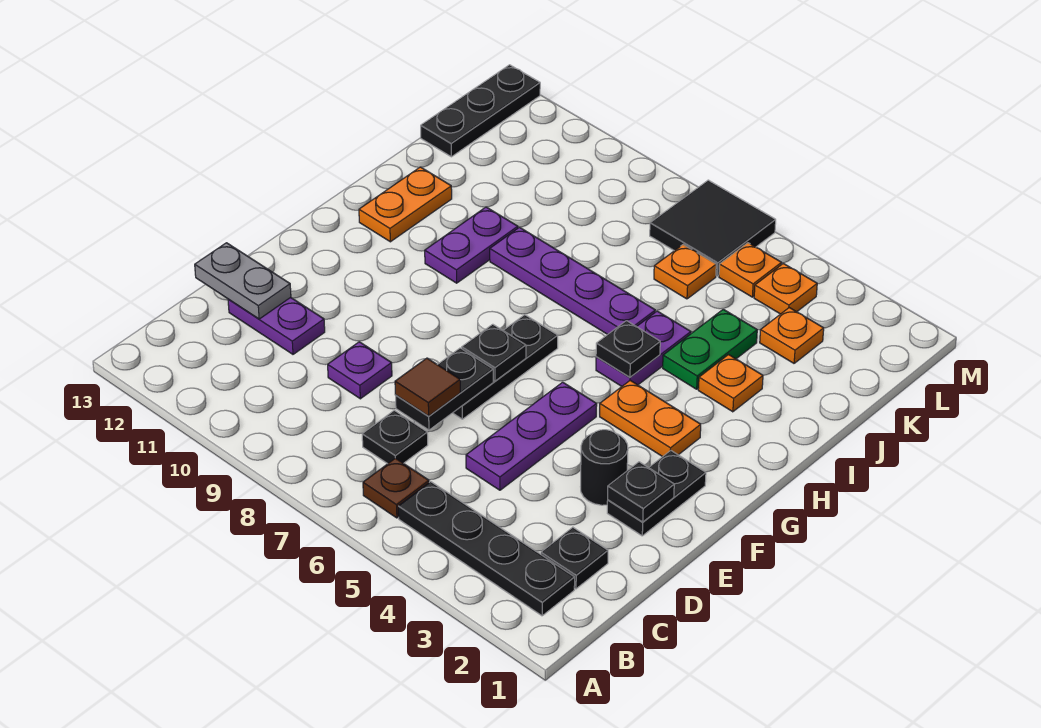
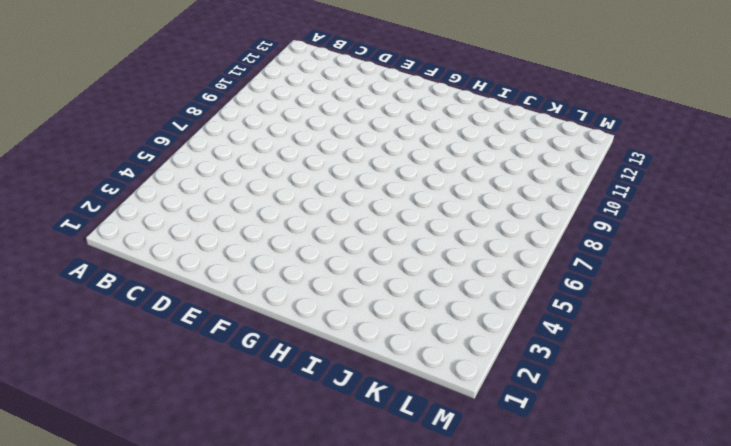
none -> black 1x4 plate [398,482,575,616]
none -> brown 1x1 plate [363,458,429,518]
none -> black 1x1 plate [541,527,608,589]

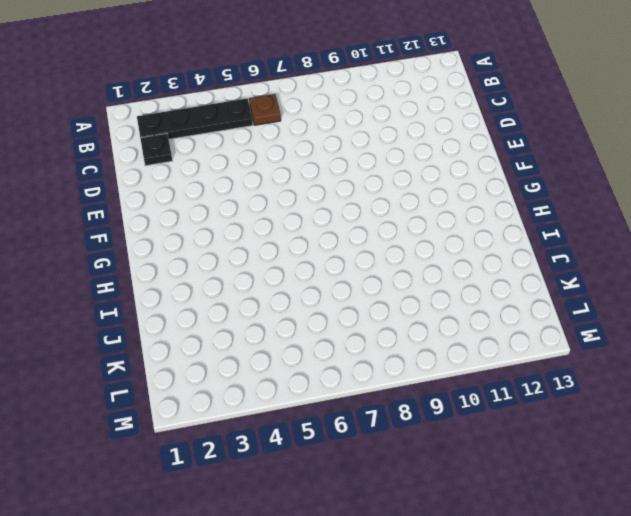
none -> black 1x1 plate [362,410,428,464]
none -> purple 1x3 plate [466,382,597,490]
none -> purple 1x1 plate [328,342,392,399]

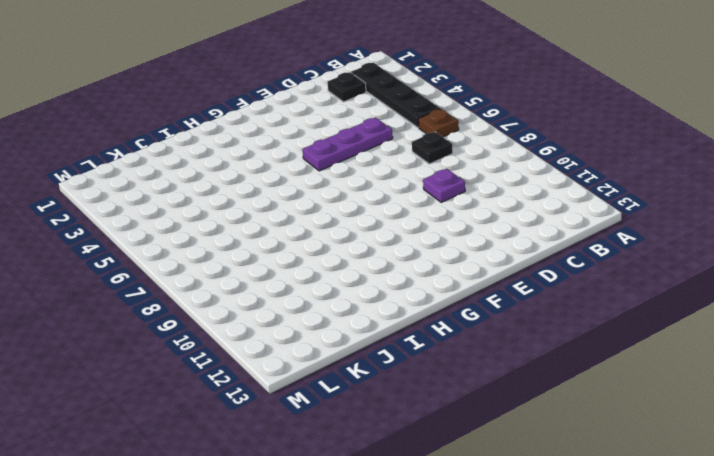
none -> purple 1x2 plate [228,297,325,354]
none -> black 1x2 plate [607,450,706,536]
none -> black 1x1 round brick [581,430,628,505]

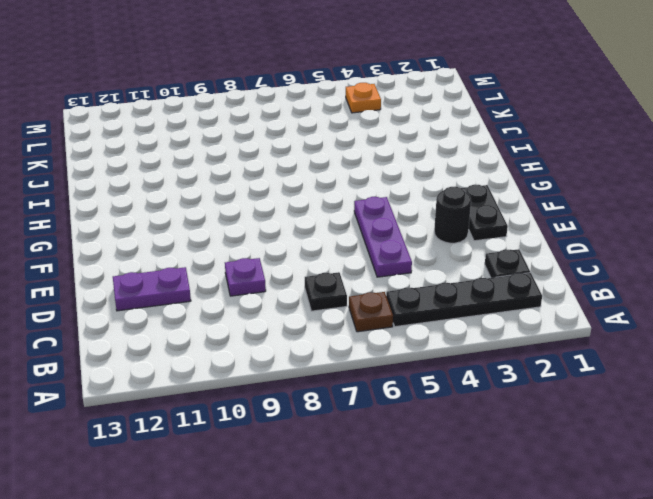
none -> black 1x3 plate [453,315,558,419]
none -> orange 1x2 plate [600,380,701,457]
none -> purple 1x2 plate [596,311,691,386]

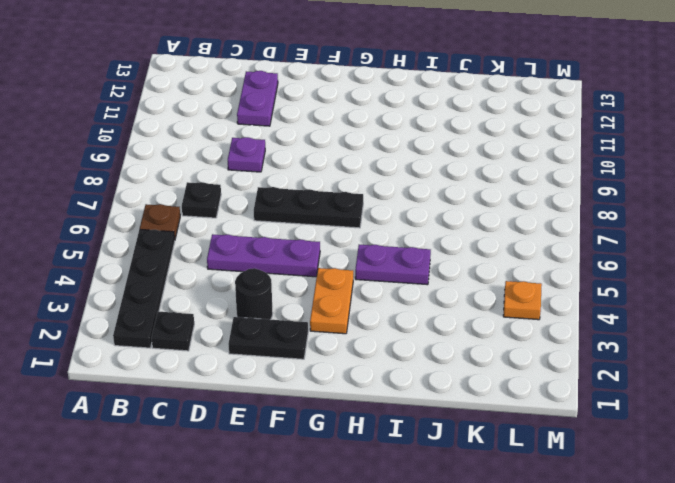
none -> purple 1x2 plate [425,207,518,283]
none -> orange 1x2 plate [359,167,452,242]
none -> orange 1x1 plate [698,355,763,412]

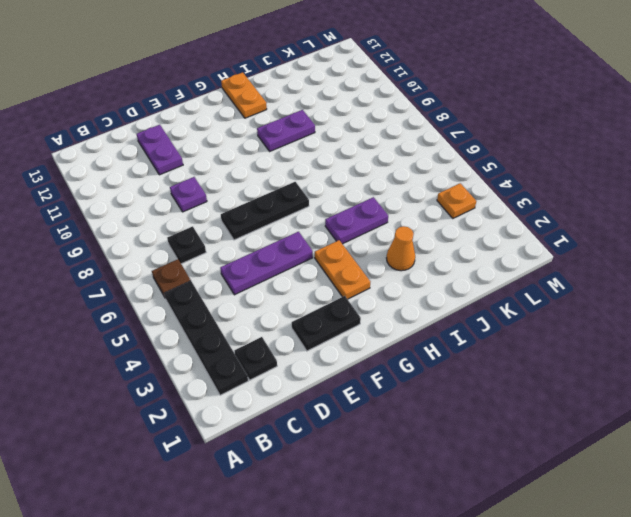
orange 1x2 plate [221,72,267,118] -> orange 1x2 plate turned to [359,167,452,242]
orange 1x1 cone [387,226,415,271] -> orange 1x1 plate [698,355,763,412]
none -> black 1x1 round brick [581,430,628,505]
none -> green 1x2 plate [663,309,757,389]
none -> purple 1x4 plate [490,227,655,334]

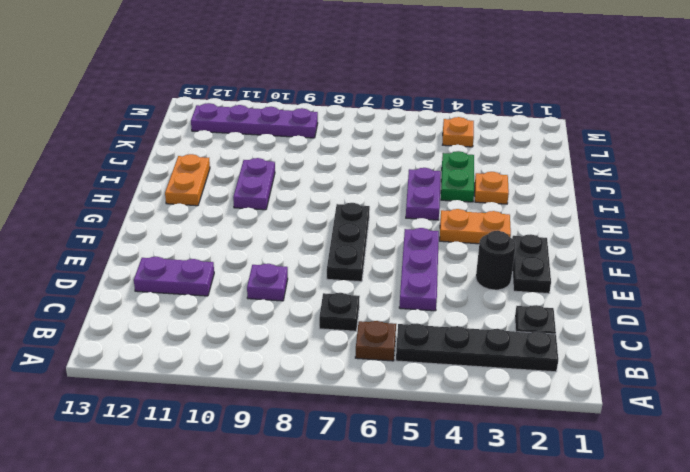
purple 1x4 plate [191,103,318,138] -> purple 1x4 plate moved to [490,227,655,334]
none -> orange 1x1 plate [760,308,824,363]
none -> orange 1x1 plate [654,245,716,299]
none -> black 1x3 plate [421,65,540,157]

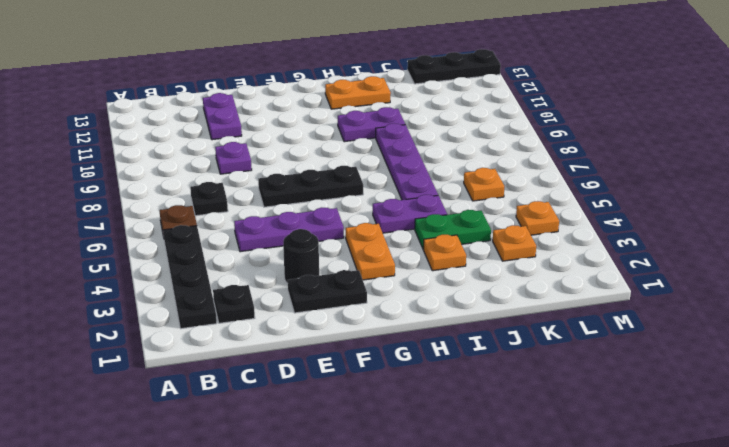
none -> orange 1x1 plate [719,243,782,297]
none -> black 2x2 tile [650,180,776,276]
none -> black 1x2 plate [396,348,493,430]

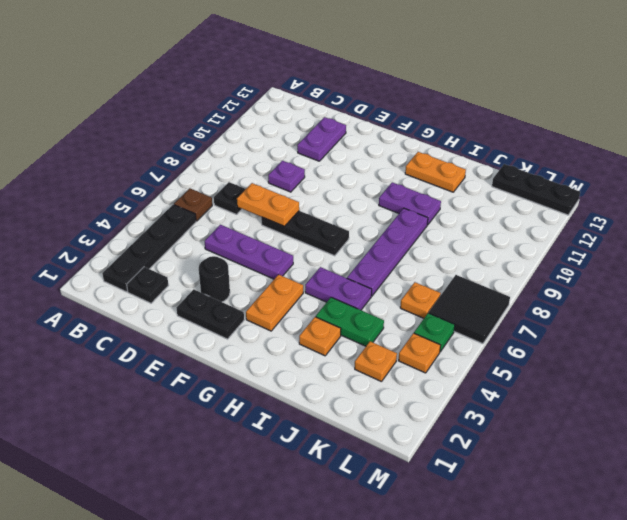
orange 1x2 plate [237,183,299,226] -> black 1x2 plate [396,348,493,430]
green 1x1 plate [414,313,455,352] -> orange 1x1 plate [719,243,782,297]
none -> grey 1x2 plate [195,243,291,319]
none -> black 1x1 plate [608,462,674,522]
none -> black 1x1 plate [462,324,526,381]

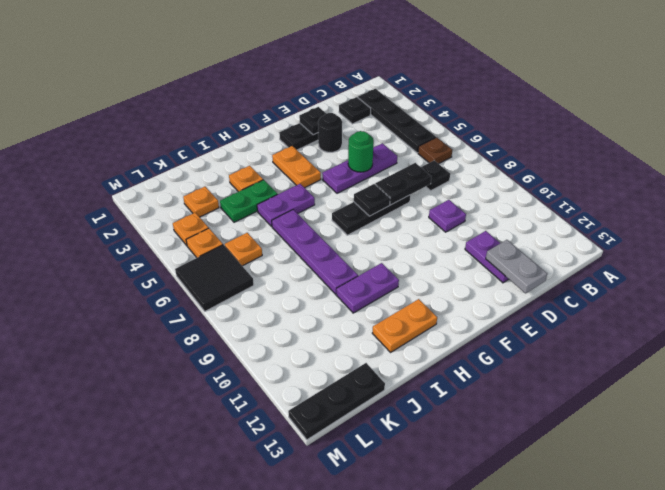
green 1x1 round brick [348,131,374,172] -> none
none -> black 1x1 plate [596,321,660,377]
none -> brown 1x1 tile [395,358,460,416]

